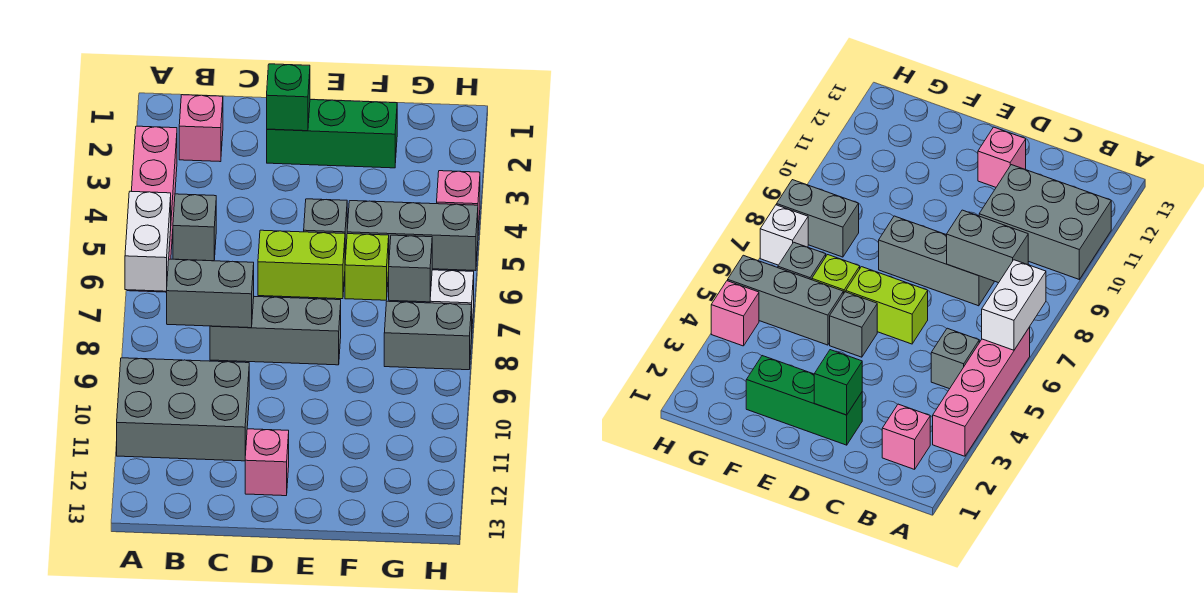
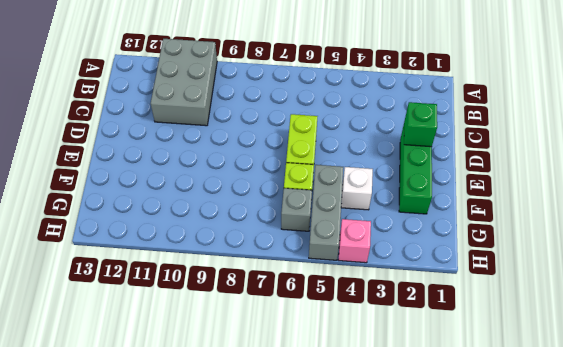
white 1x1 brick [341,167,373,210] -> white 1x1 brick moved to [430,270,474,324]
none -> pink 1x4 brick [128,126,177,292]
none -> pink 1x1 brick [179,95,223,162]
none -> grey 1x1 brick [173,194,216,261]

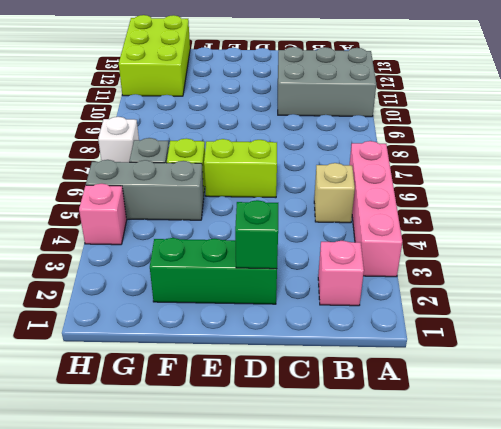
tan 1x1 brick [314,163,355,223] -> grey 1x1 brick [173,194,216,261]
lime 2x3 brick [119,15,190,96] -> none
none -> grey 1x3 brick [210,297,341,365]
none -> pink 1x1 brick [245,429,289,496]
none -> grey 1x1 brick [304,199,347,259]

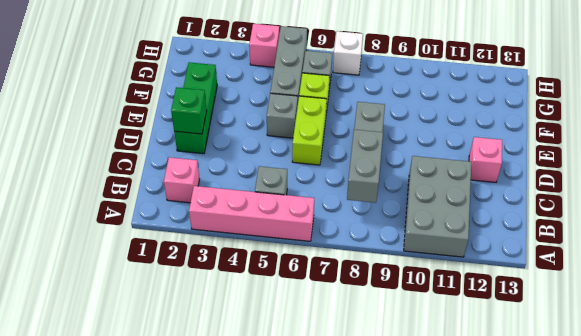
none -> grey 1x2 brick [384,301,472,370]
none -> white 1x2 brick [125,191,171,291]

